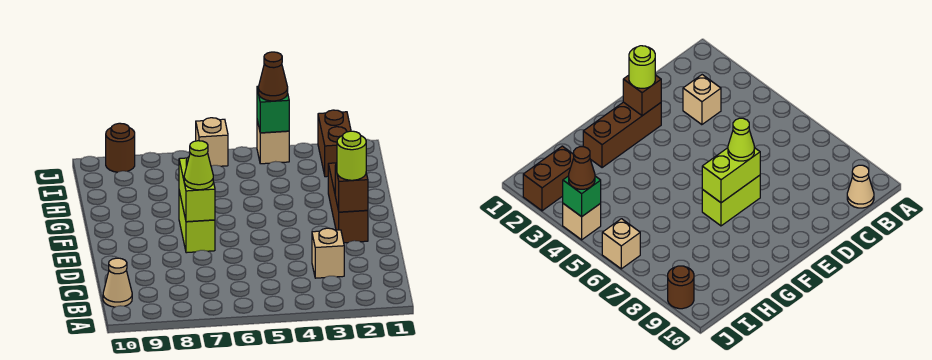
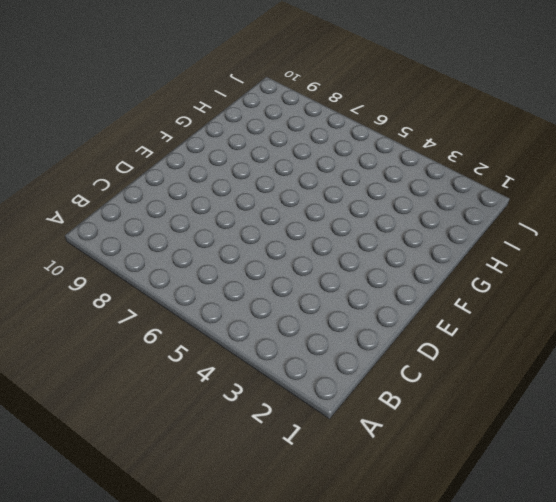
none -> tan 1x1 cone [103,258,132,307]
none -> tan 1x1 brick [312,228,344,278]
none -> brown 1x3 brick [328,163,368,243]

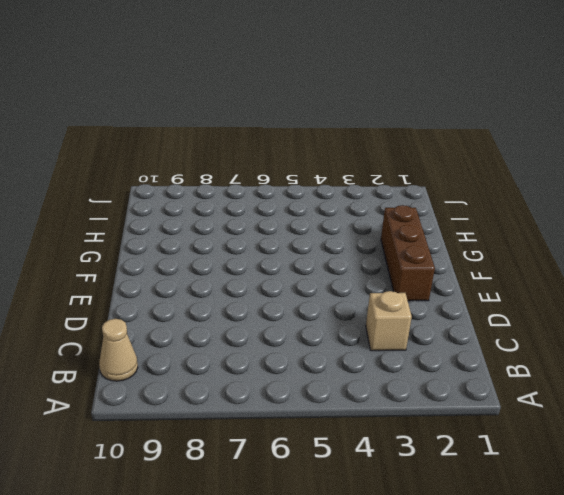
none -> lime 1x2 brick [179,191,215,253]
none -> brown 1x2 brick [318,110,351,177]
none -> tan 1x1 brick [257,120,289,164]

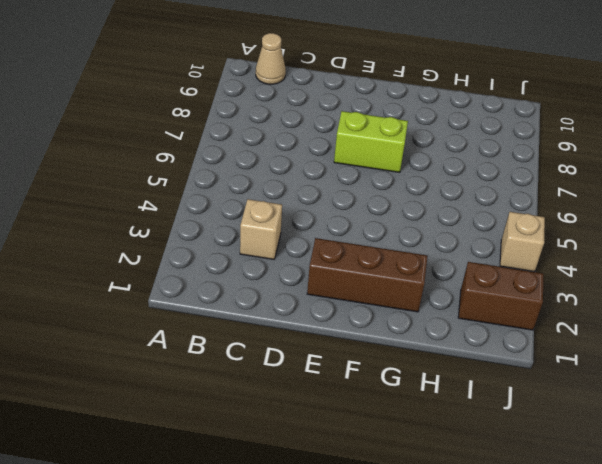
none -> tan 1x1 brick [196,118,228,166]
none -> brown 1x1 round brick [106,123,135,172]
none -> brown 1x1 brick [335,166,368,212]

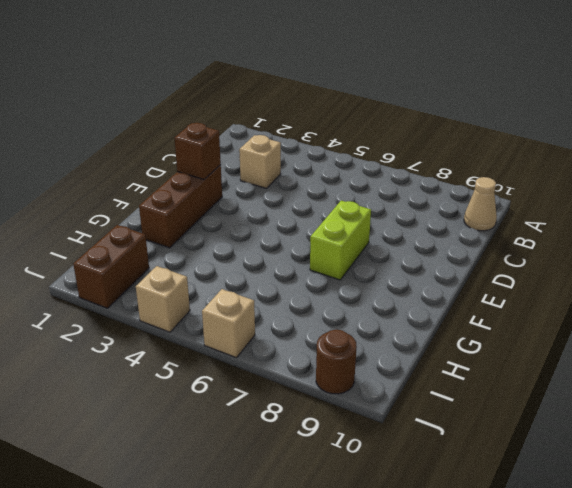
none -> lime 1x2 brick [179,157,215,222]
none -> green 1x1 brick [257,86,289,133]
none -> lime 1x1 round brick [337,131,366,180]

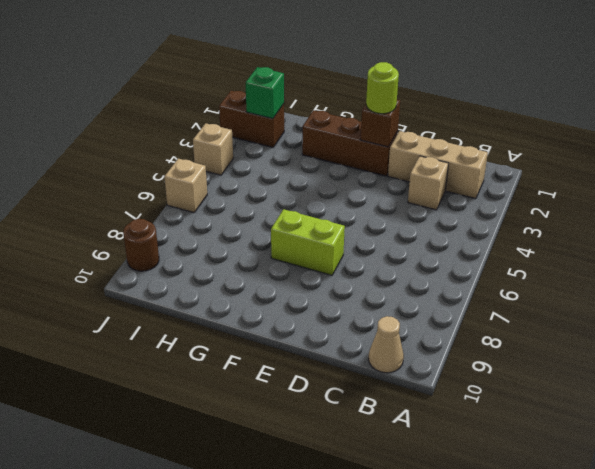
tan 1x3 brick [388,131,488,199] -> none
green 1x1 brick [246,67,284,119] -> green 1x1 brick moved to [257,86,289,133]
none -> lime 1x2 brick [179,157,215,222]
none -> lime 1x1 cone [184,141,213,190]
none -> brown 1x1 cone [259,52,288,101]

